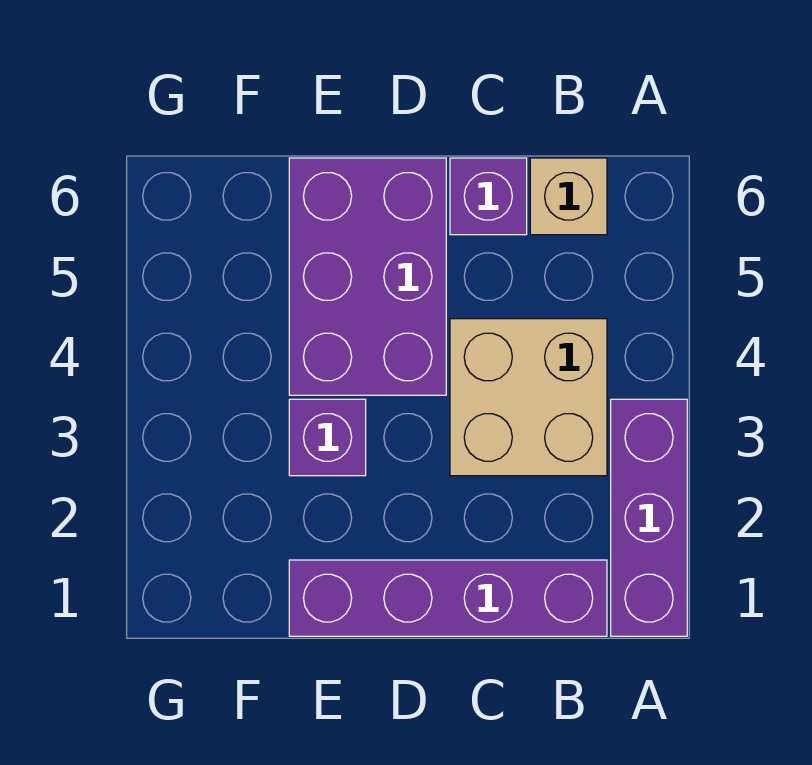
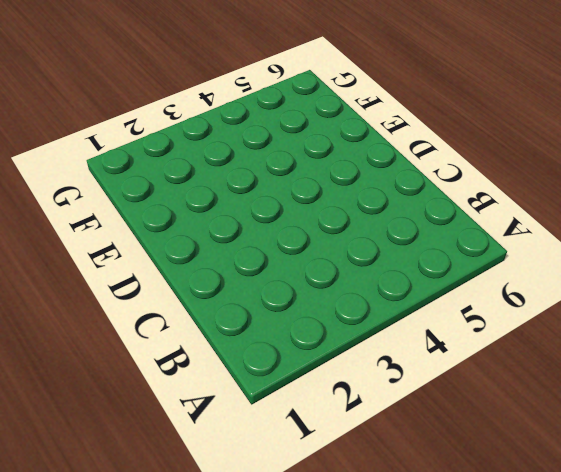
none -> purple 1x3 brick [611,399,687,636]
none -> purple 1x4 brick [289,560,607,636]

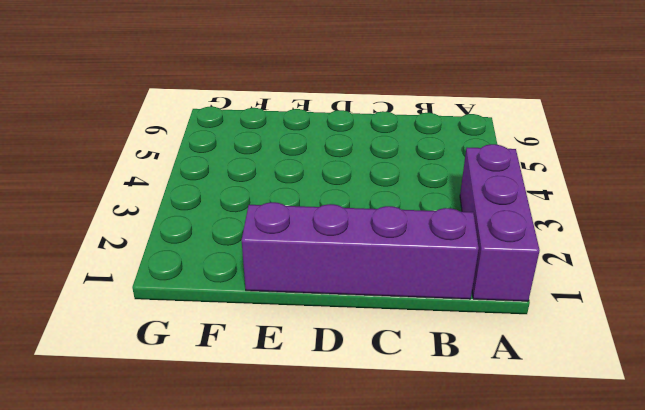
none -> tan 2x2 brick [450,319,607,476]
none -> tan 1x1 brick [530,158,607,235]

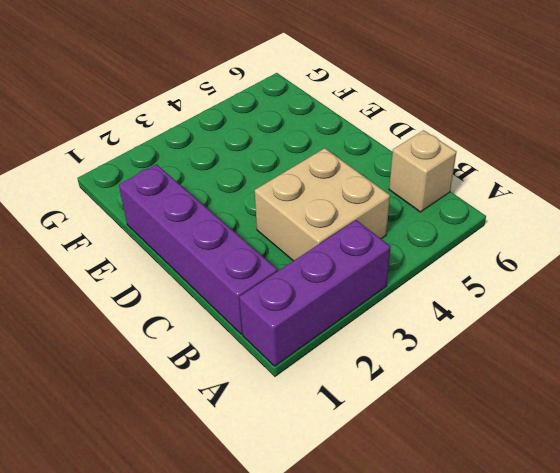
none -> purple 1x1 brick [450,158,527,235]
none -> purple 2x3 brick [289,158,446,395]

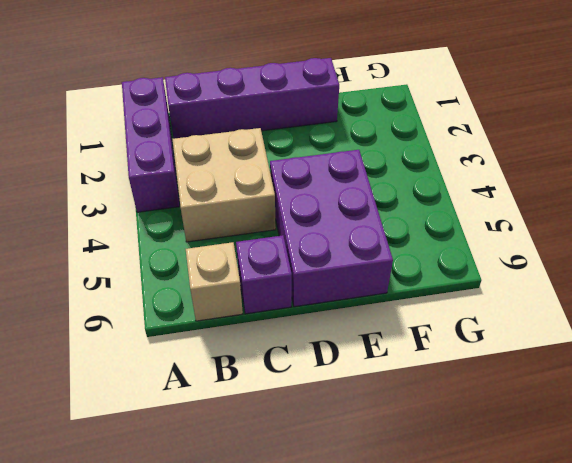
none -> purple 1x1 brick [289,399,366,476]

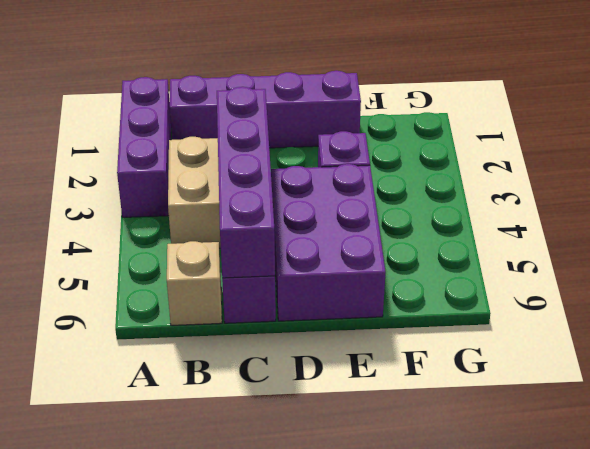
purple 1x4 brick [217,87,275,278] -> none

